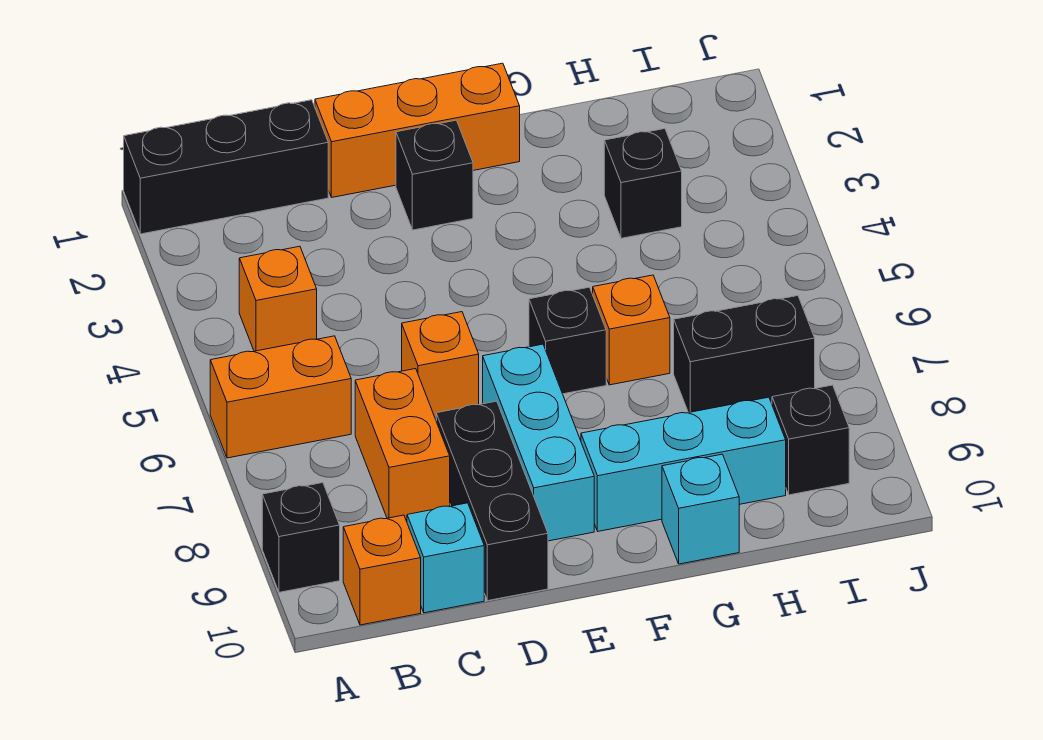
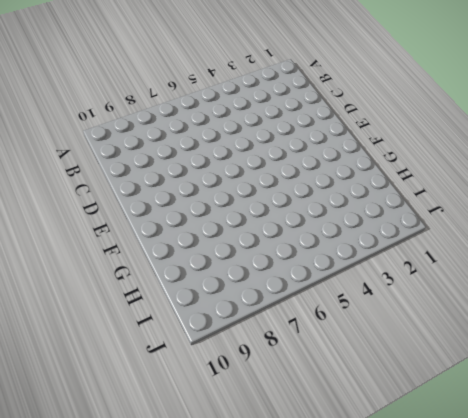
none -> black 1x3 brick [124,100,328,234]
none -> orange 1x2 brick [210,336,351,458]
none -> black 1x1 brick [262,483,340,592]

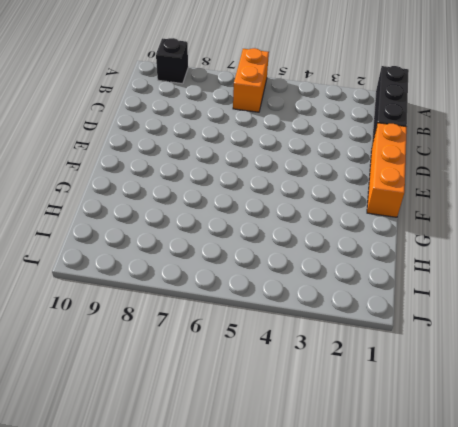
none -> orange 1x1 brick [239,246,317,351]
none -> orange 1x1 brick [343,515,421,625]
none -> orange 1x2 brick [355,369,450,520]

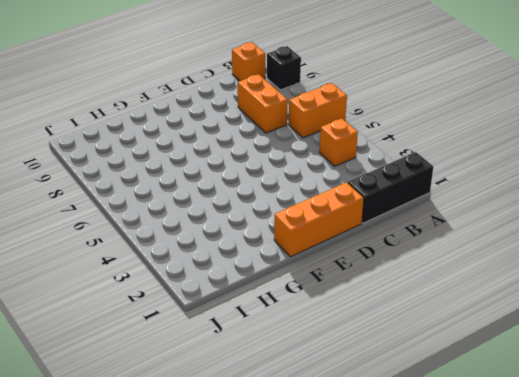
none -> cyan 1x1 brick [407,503,484,613]
none -> orange 1x1 brick [402,312,479,418]
none -> black 1x3 brick [436,401,548,601]

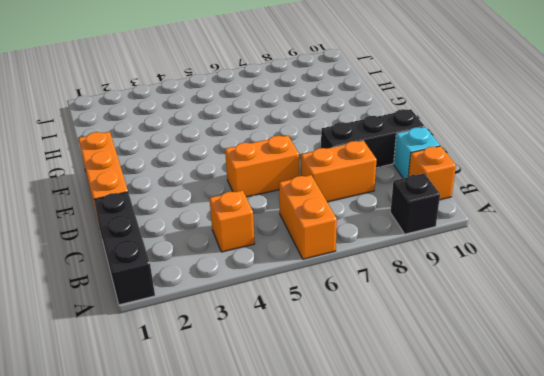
orange 1x2 brick [225,135,299,197] -> orange 1x1 brick [402,312,479,418]
none -> black 1x1 brick [396,120,473,230]
none -> cyan 1x3 brick [483,344,594,541]
none -> black 1x1 brick [529,287,606,394]

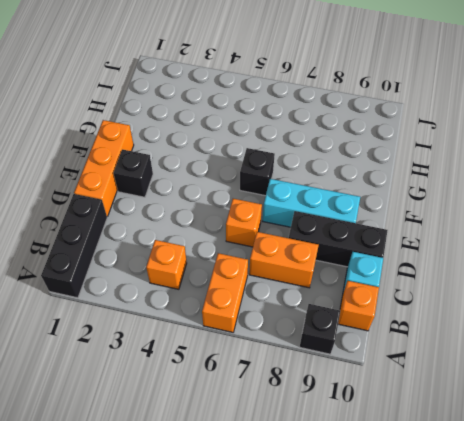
none -> cyan 1x3 brick [581,397,786,531]
none -> orange 1x1 brick [593,275,670,385]
none -> cyan 1x1 brick [662,454,739,564]

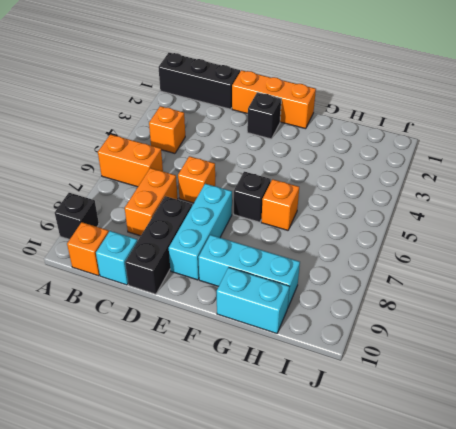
cyan 1x2 brick [217,267,289,333] -> cyan 1x1 brick [662,454,739,564]
none -> black 1x1 brick [604,129,682,238]
none -> black 1x2 brick [674,296,815,413]
none -> black 1x1 brick [772,385,849,495]

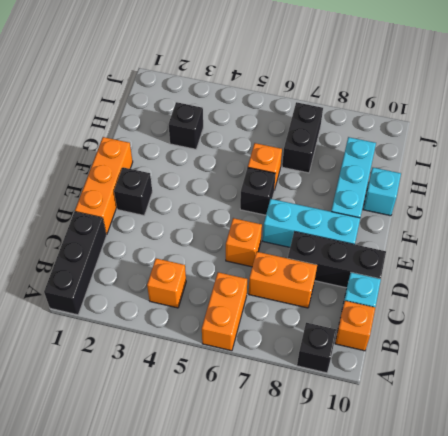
none -> black 1x1 brick [772,385,849,495]

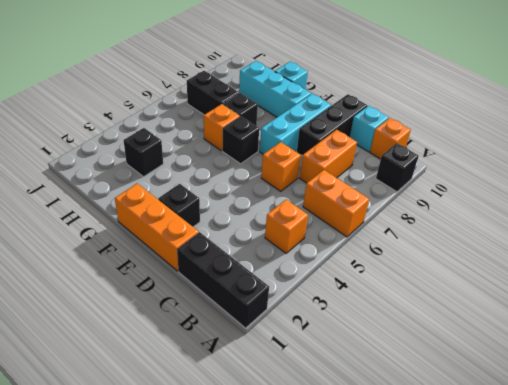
black 1x1 brick [223,93,258,126] -> black 1x1 brick moved to [772,385,849,495]

